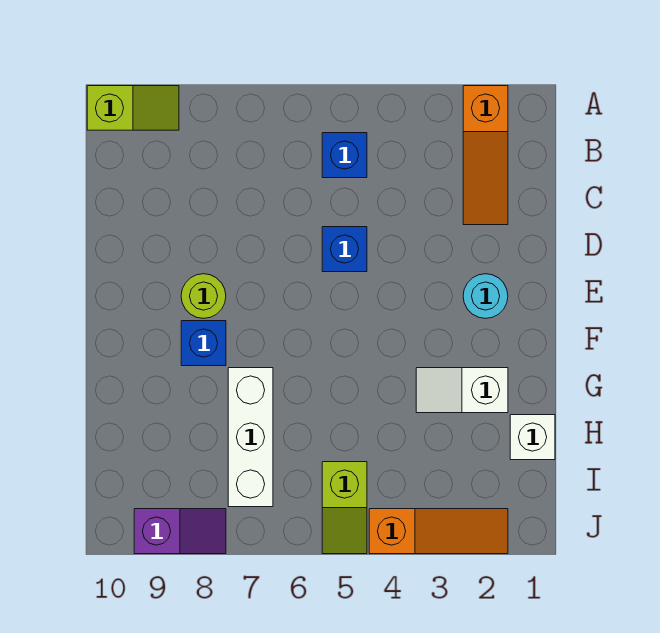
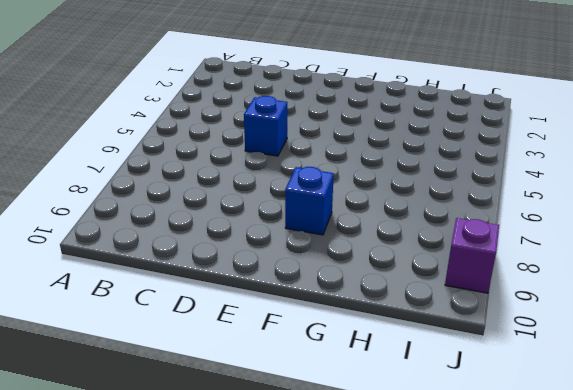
none -> orange 1x3 slope [463,86,508,225]
none -> lime 1x2 slope [87,86,179,130]
none -> blue 1x1 brick [322,133,367,178]

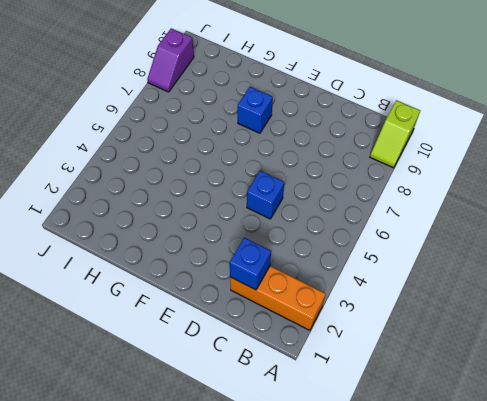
orange 1x3 brick [230,266,326,330] -> orange 1x3 slope [463,86,508,225]
blue 1x1 brick [230,238,271,290] -> blue 1x1 brick moved to [322,133,367,178]
none -> cyan 1x1 round brick [463,274,508,318]
none -> lime 1x1 round brick [181,274,226,318]
none -> white 1x2 slope [416,368,508,413]

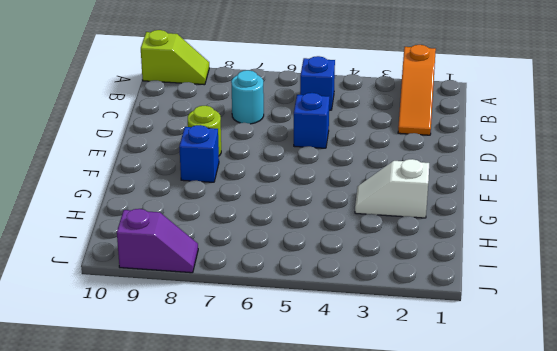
cyan 1x1 round brick [231,70,264,124] -> cyan 1x1 round brick moved to [463,274,508,318]
none -> white 1x3 brick [228,368,273,507]
none -> white 1x1 brick [510,415,555,460]
none -> lime 1x2 slope [322,462,367,554]

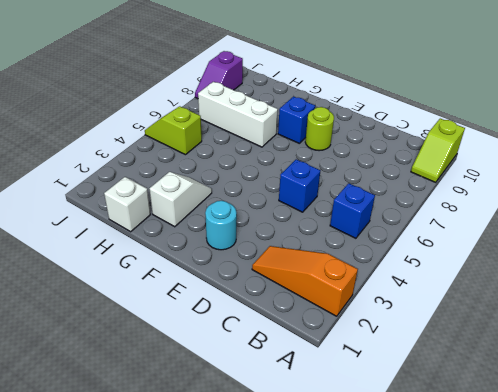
none -> orange 1x3 slope [369,509,508,554]

